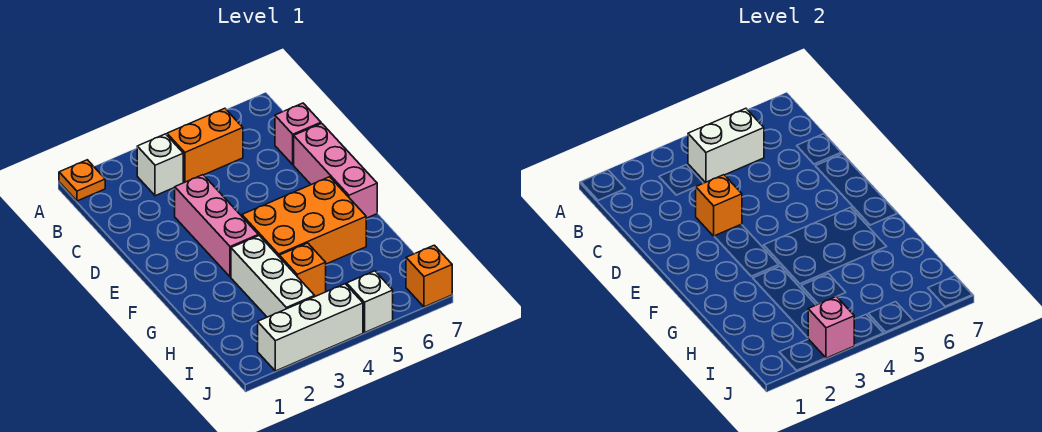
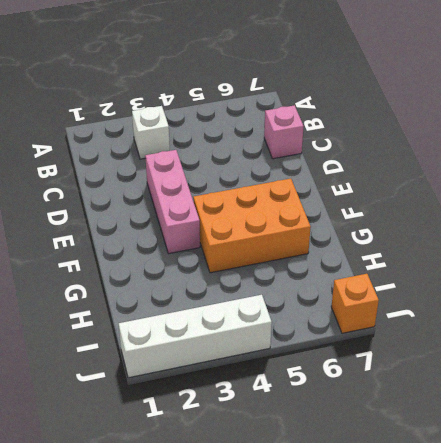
white 1x4 brick [119,295,272,378] -> white 1x3 brick [258,284,363,371]
none -> orange 1x1 plate [59,160,105,201]
none -> orange 1x2 brick [167,108,243,183]
none -> pink 1x3 brick [294,123,377,218]

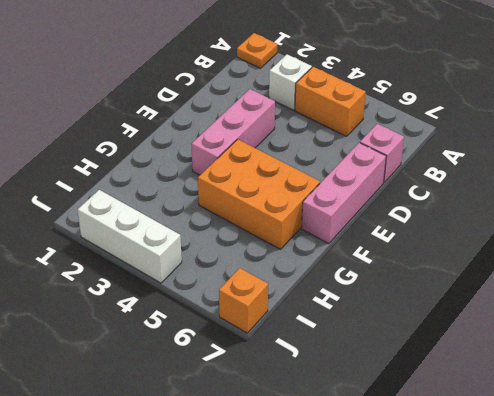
none -> white 1x3 brick [231,236,315,317]
none -> orange 1x1 brick [279,243,326,296]
none -> white 1x1 brick [347,271,393,332]

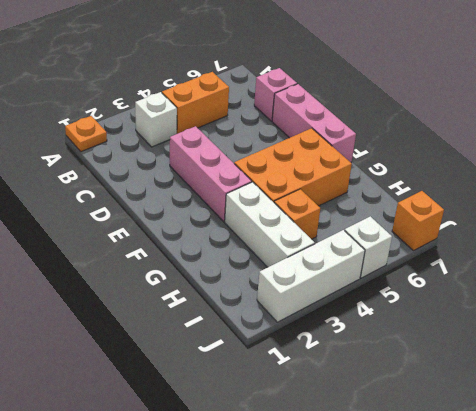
none -> white 1x2 brick [688,108,764,183]
none -> orange 1x1 brick [696,175,742,236]
none -> pink 1x1 brick [808,296,855,358]

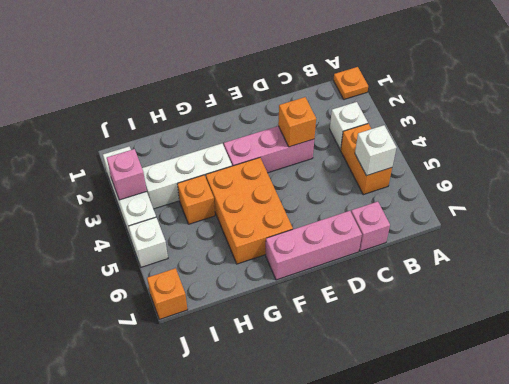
white 1x1 brick [355,125,396,176] -> white 1x2 brick [688,108,764,183]

